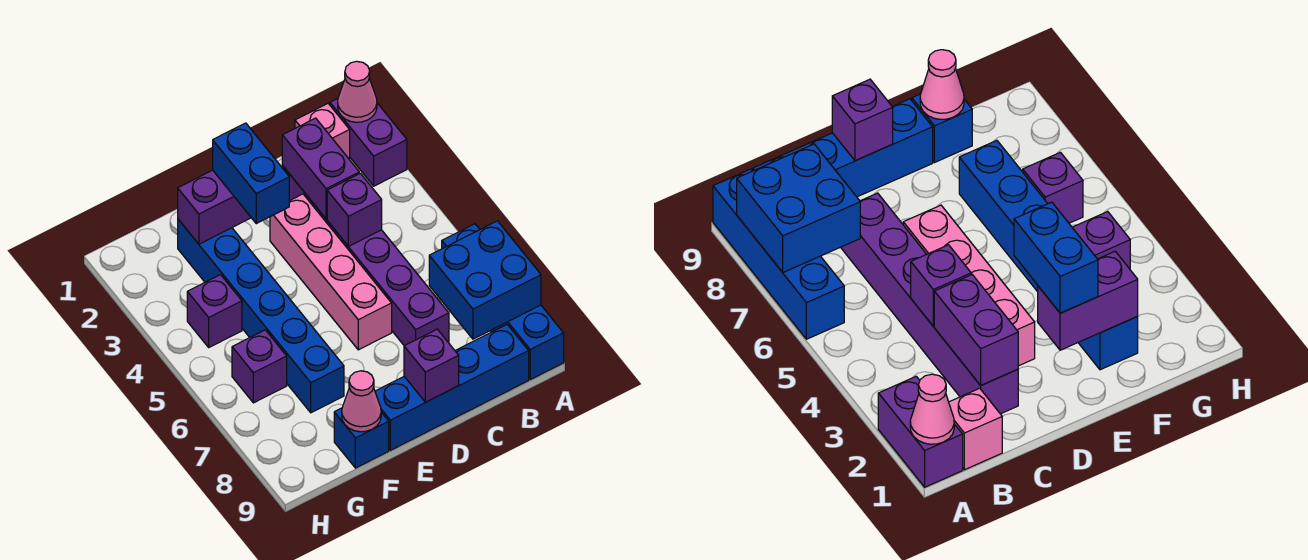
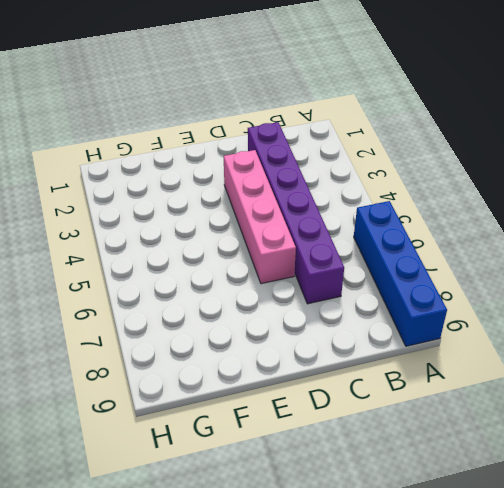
none -> purple 1x2 brick [330,99,407,186]
none -> pink 1x1 brick [295,104,350,160]
none -> blue 1x4 brick [375,325,529,450]

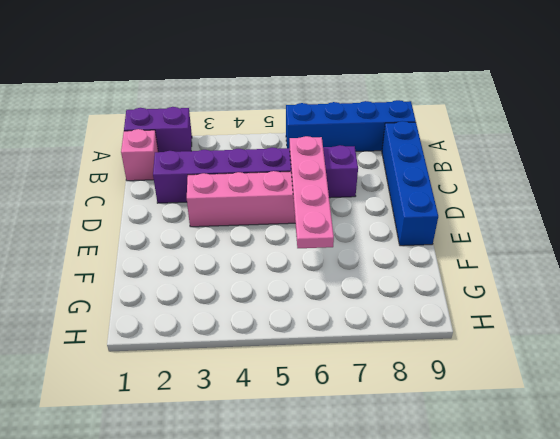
pink 1x4 plate [290,136,334,248] -> none
none -> blue 1x6 brick [178,219,344,413]
none -> blue 1x1 brick [334,408,389,468]
none -> purple 1x1 brick [187,275,242,347]

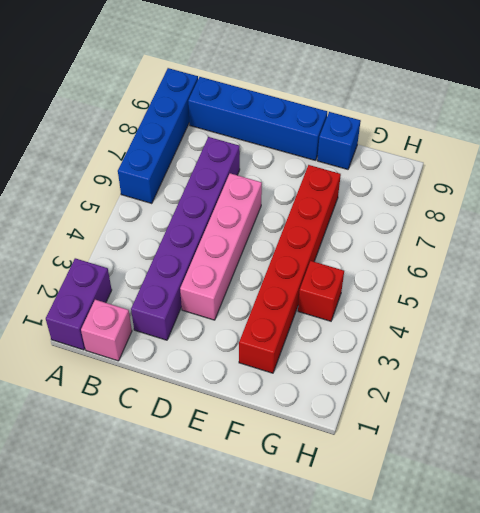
red 1x6 brick [239,165,341,373] -> blue 1x6 brick [178,219,344,413]
red 1x1 brick [298,261,344,321] -> purple 1x1 brick [187,275,242,347]
none -> purple 1x1 brick [232,330,287,403]
none -> pink 1x1 cone [338,61,377,122]
none -> blue 2x2 brick [429,221,541,339]

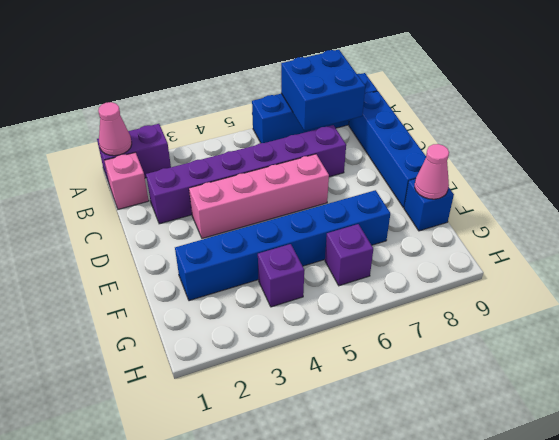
none -> purple 1x2 brick [282,118,359,219]
none -> purple 1x1 brick [327,173,382,246]
none -> purple 1x1 brick [404,329,459,402]

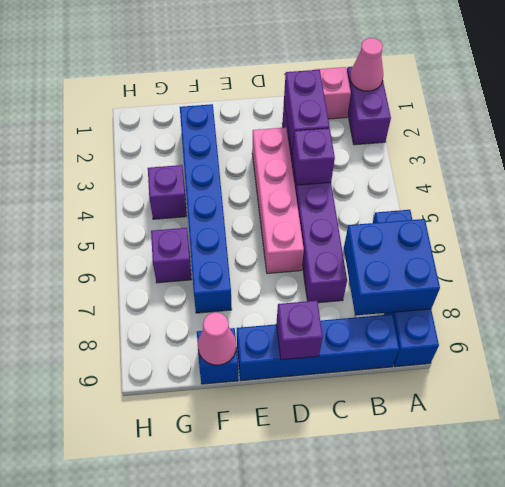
none -> purple 1x2 brick [178,170,251,244]
none -> blue 1x2 brick [213,123,289,224]

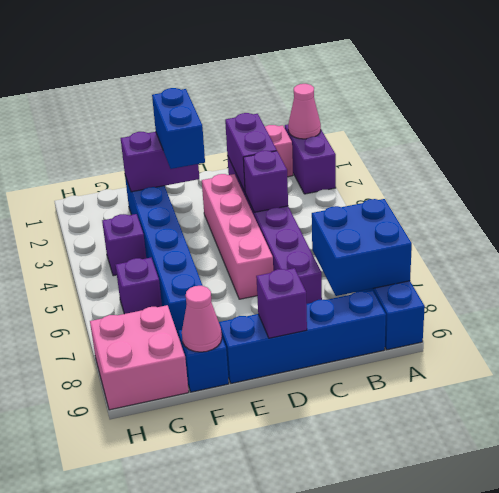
pink 2x2 brick [90,305,189,410] -> none

